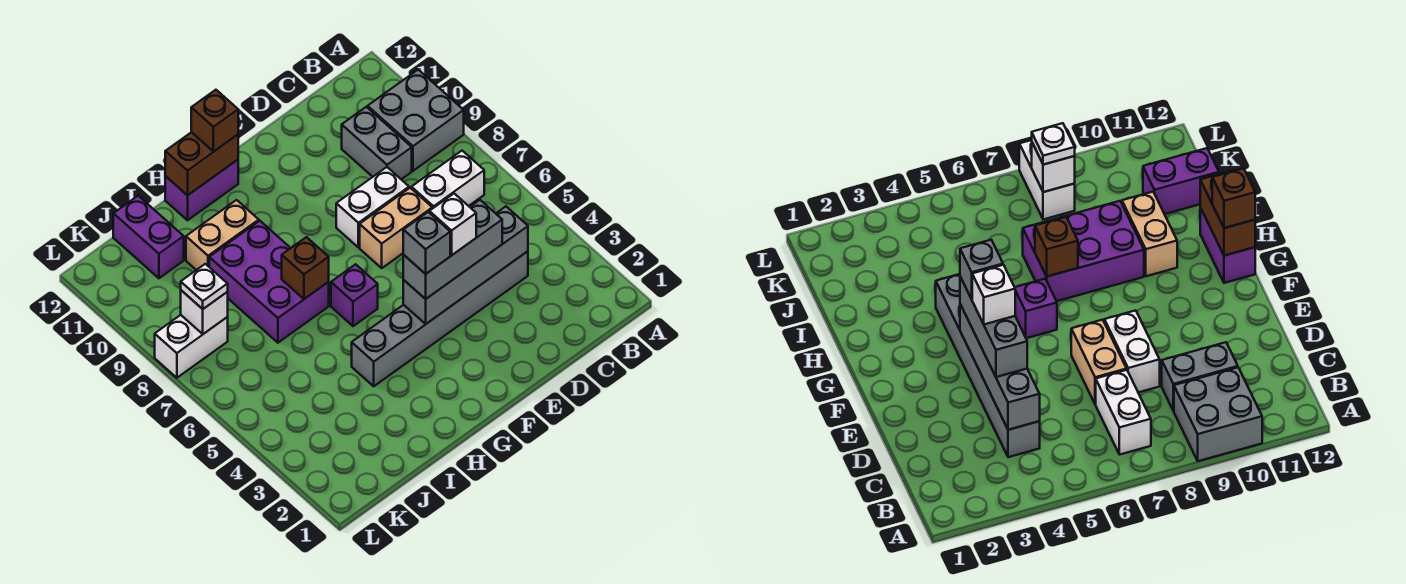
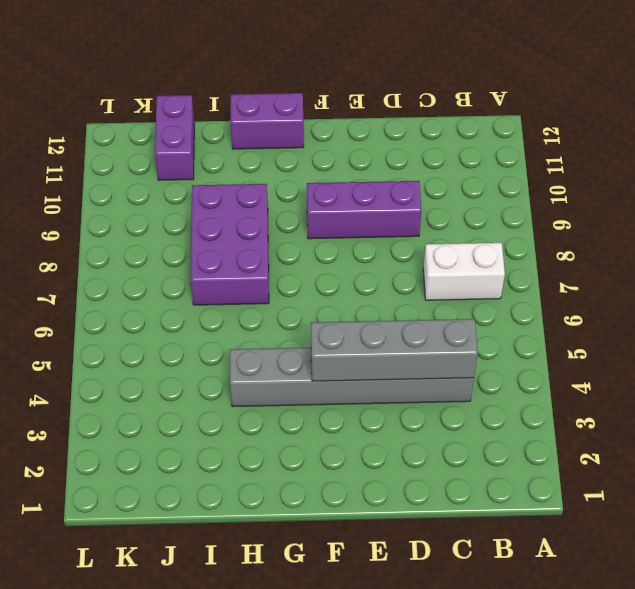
purple 1x3 brick [307,181,422,239] -> none
none -> grey 2x2 brick [368,70,464,171]
none -> grey 1x2 brick [342,107,412,179]
none -> tan 1x2 brick [360,188,432,268]

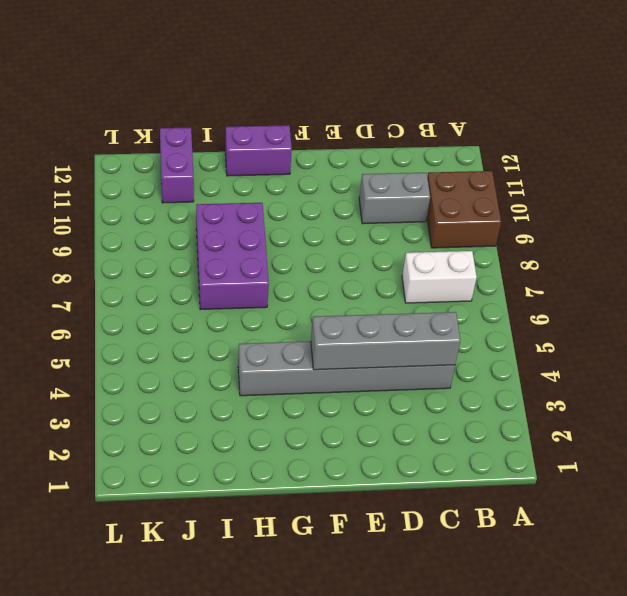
brown 2x2 brick [427,171,501,248] -> grey 2x2 brick [368,70,464,171]
grey 1x2 brick [359,173,430,224] -> grey 1x2 brick turned to [342,107,412,179]
none -> tan 1x2 brick [360,188,432,268]
none -> white 1x2 brick [336,167,409,247]
none -> purple 1x1 brick [331,264,378,326]

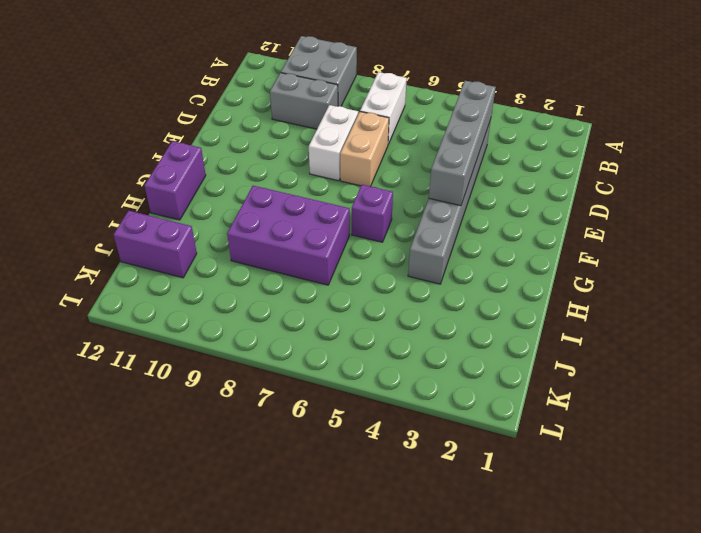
none -> tan 1x2 brick [186,200,259,270]
none -> white 1x2 brick [155,315,228,378]
none -> brown 1x2 brick [165,132,238,195]

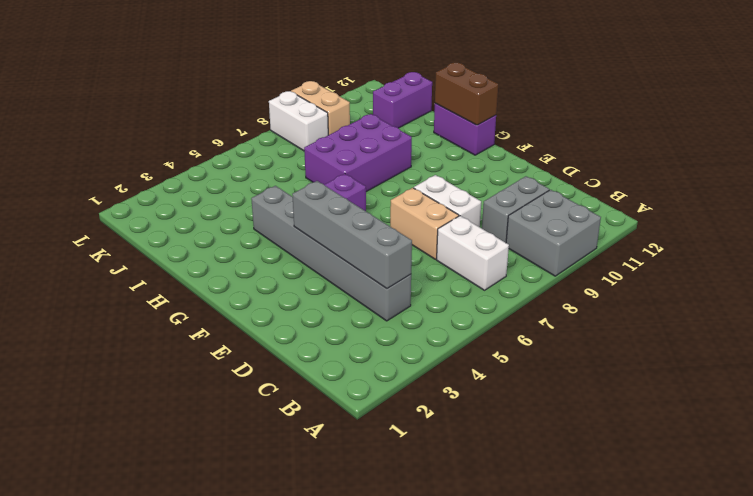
tan 1x2 brick [291,81,350,135] -> tan 1x2 brick moved to [186,200,259,270]
none -> brown 1x1 brick [282,237,329,299]
none -> white 1x1 brick [181,290,228,334]
none -> grey 1x3 brick [403,200,502,299]

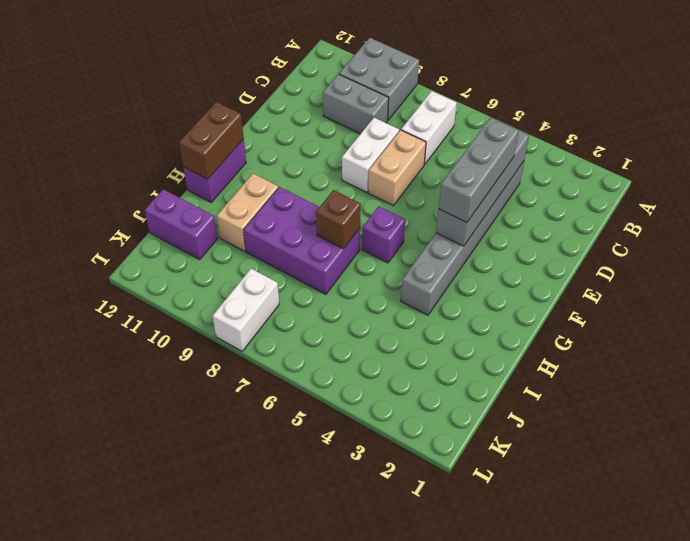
none -> white 1x1 brick [181,290,228,334]
none -> brown 1x1 brick [191,90,238,152]
none -> white 1x1 plate [181,264,228,309]

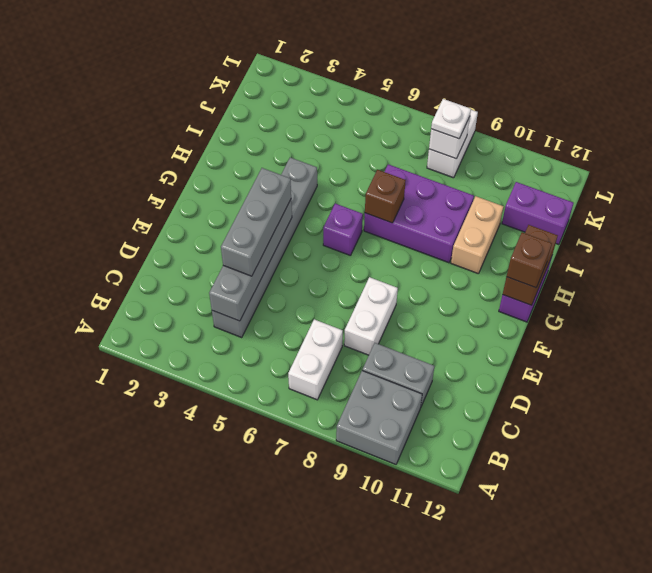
none -> tan 1x2 brick [360,188,432,268]
none -> white 1x1 brick [429,194,476,255]
none -> grey 1x1 brick [403,212,450,274]

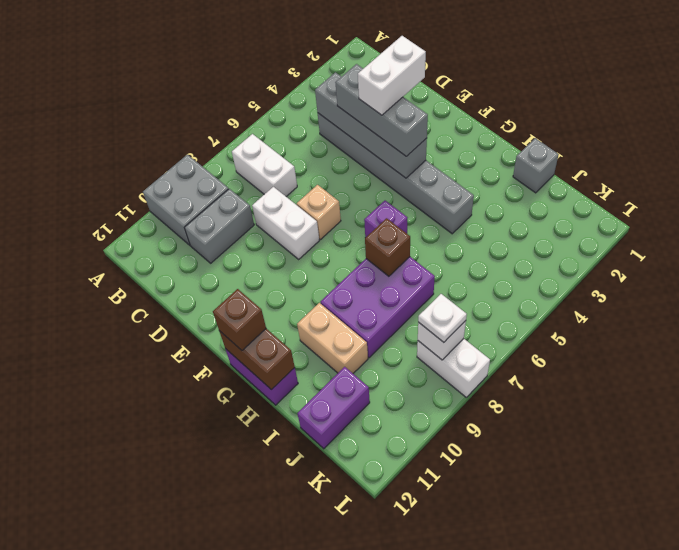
white 1x2 brick [358,36,426,115] -> white 1x1 brick [429,194,476,255]
tan 1x1 brick [297,185,341,240] -> tan 1x2 brick [360,188,432,268]
grey 1x1 brick [513,138,559,193] -> grey 1x1 brick moved to [403,212,450,274]

